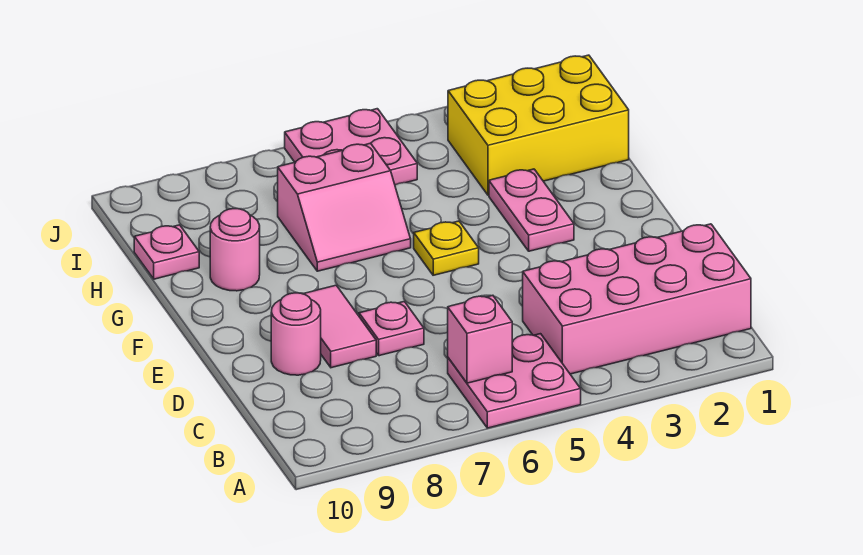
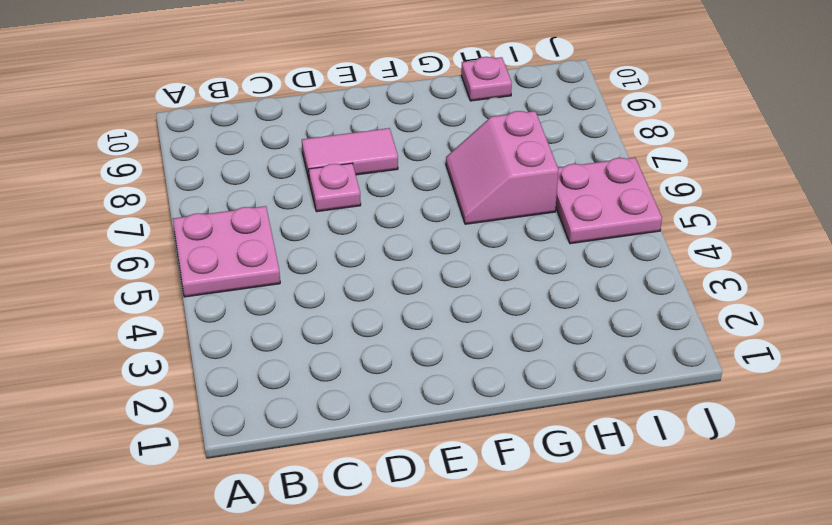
none -> pink 2x4 brick [523,224,751,374]
none -> pink 1x1 round brick [271,293,321,375]
none -> pink 1x2 plate [489,169,574,251]

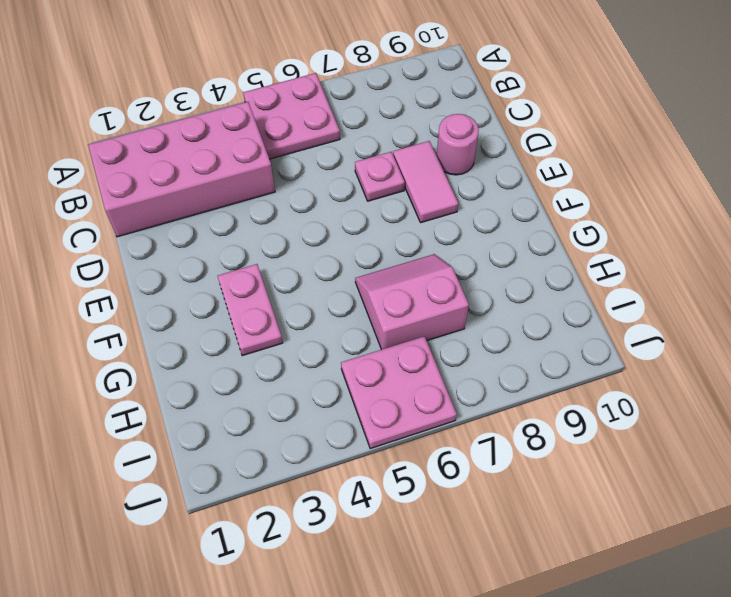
none -> yellow 1x1 plate [414,221,479,275]
none -> pink 1x1 round brick [210,209,260,291]
none -> yellow 2x3 brick [448,55,629,195]

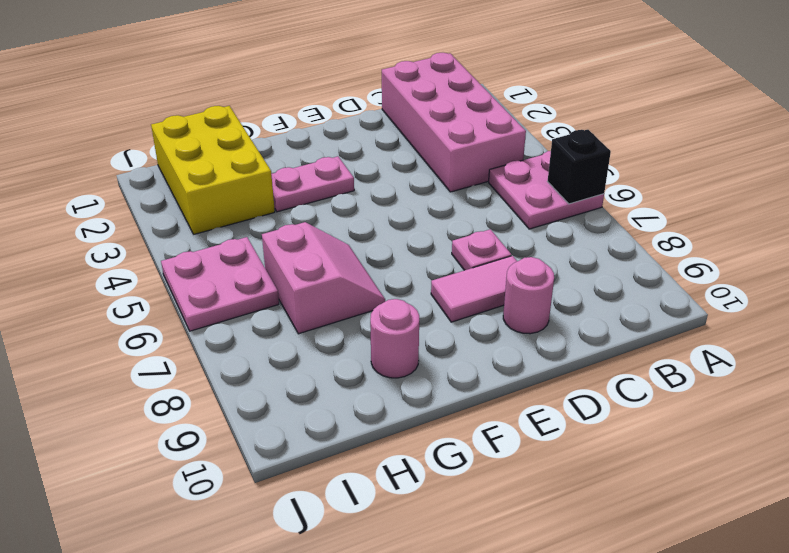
black 1x1 brick [548,130,611,204] -> none
none -> yellow 1x1 plate [414,221,479,275]
none -> pink 1x1 plate [134,225,199,279]
none -> pink 1x1 brick [448,295,512,383]

